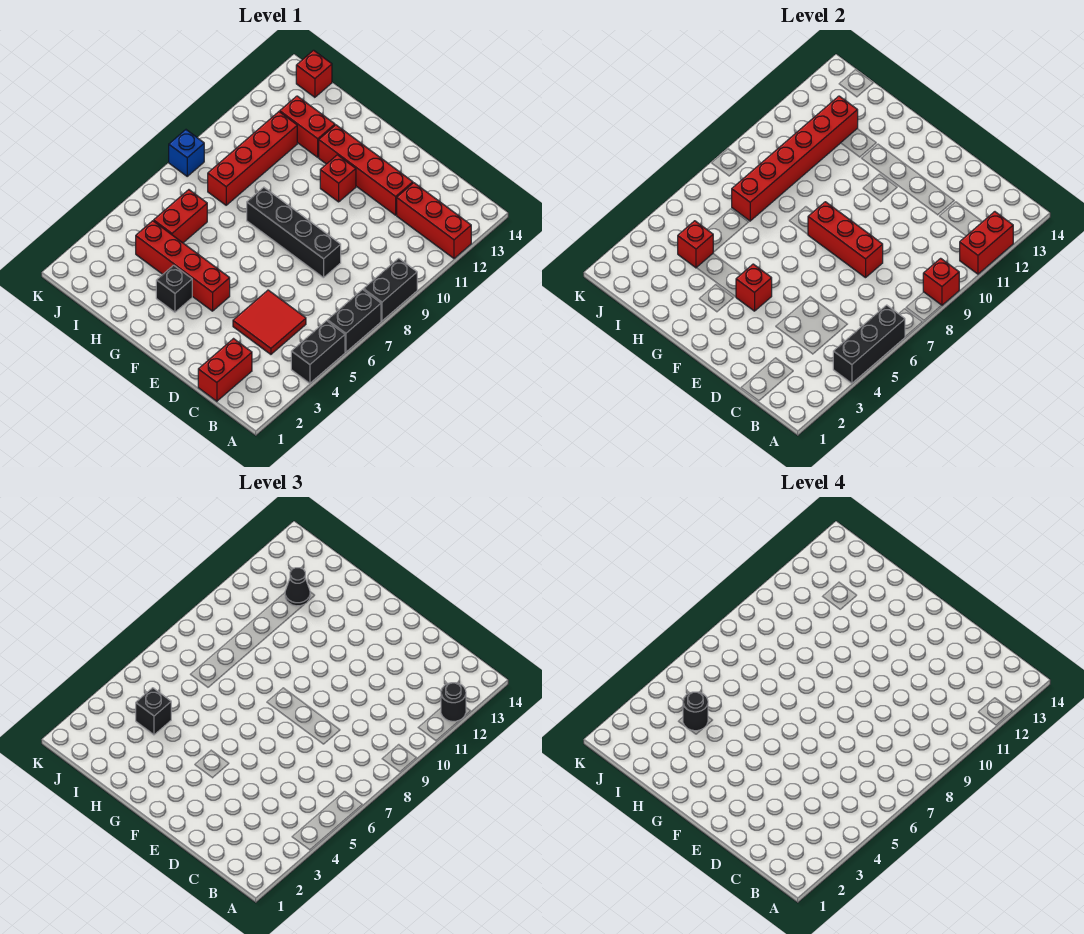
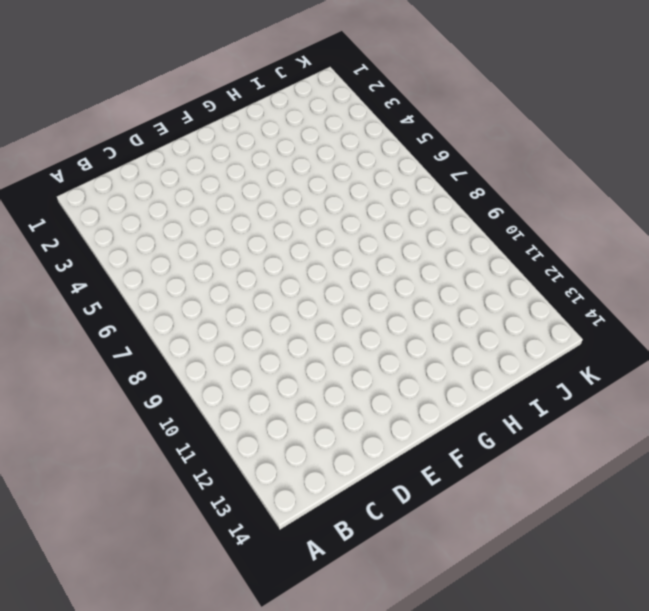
none -> black 1x2 brick [291,321,345,383]
none -> black 1x2 brick [327,290,381,352]
none -> black 1x2 brick [363,258,417,321]

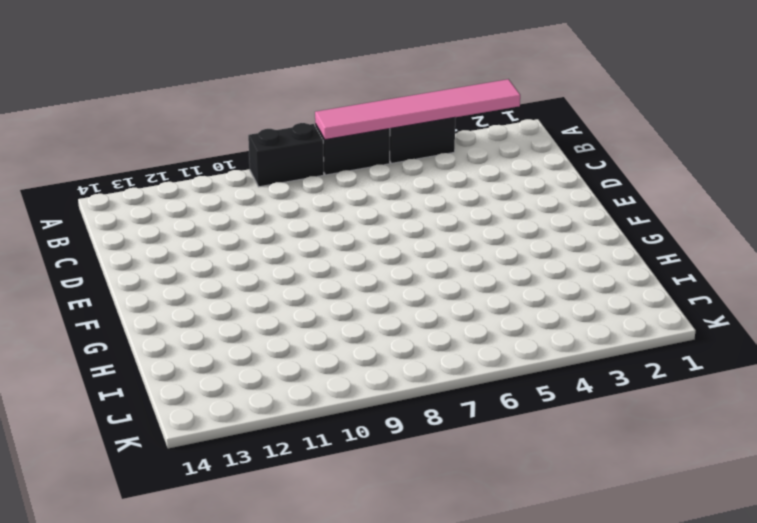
pink 1x6 tile [315,79,520,140] -> black 1x3 brick [833,305,905,383]
none -> red 1x3 brick [397,183,471,258]
none -> red 1x2 brick [198,339,252,401]
none -> red 2x2 tile [233,290,306,354]

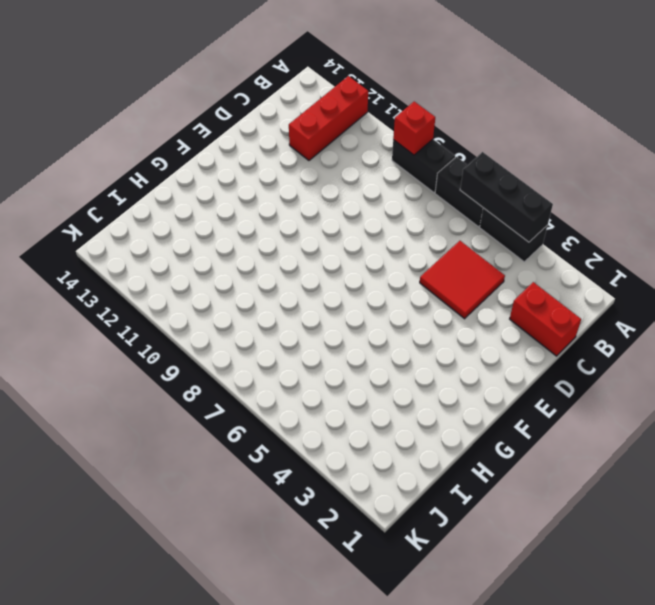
none -> black 1x4 brick [247,187,341,278]
none -> red 1x4 brick [319,125,413,215]
none -> red 1x4 brick [136,221,230,311]

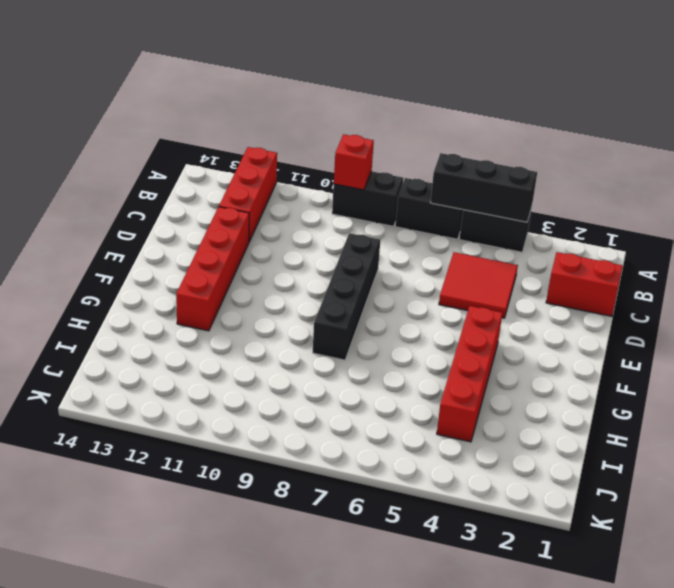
none -> red 1x1 brick [320,155,356,202]
none -> black 1x1 brick [156,265,192,312]
none -> red 1x2 brick [280,96,335,157]

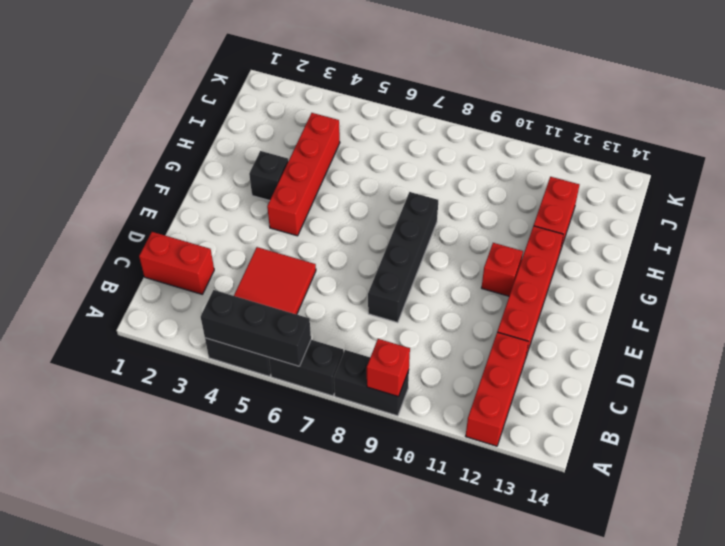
none -> red 1x2 brick [154,190,207,243]
none -> red 1x4 brick [208,112,297,205]
none -> red 1x1 brick [296,50,332,97]

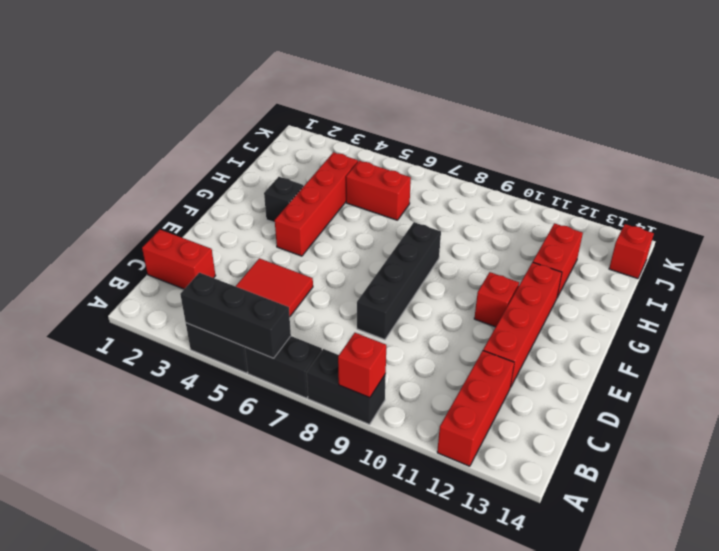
none -> red 1x4 brick [208,112,297,205]
none -> blue 1x1 brick [169,130,204,176]
none -> red 1x2 brick [960,212,1013,274]

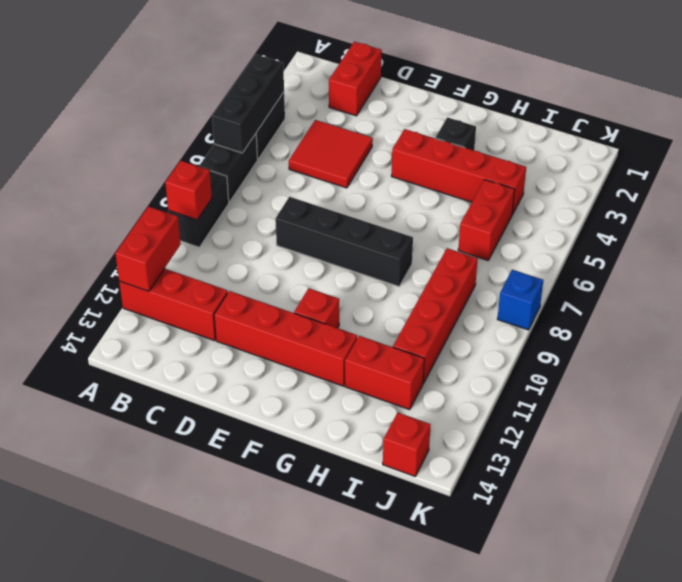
none -> red 1x3 brick [808,202,883,278]
none -> red 1x1 brick [736,264,772,311]
none -> red 1x1 brick [678,221,713,268]

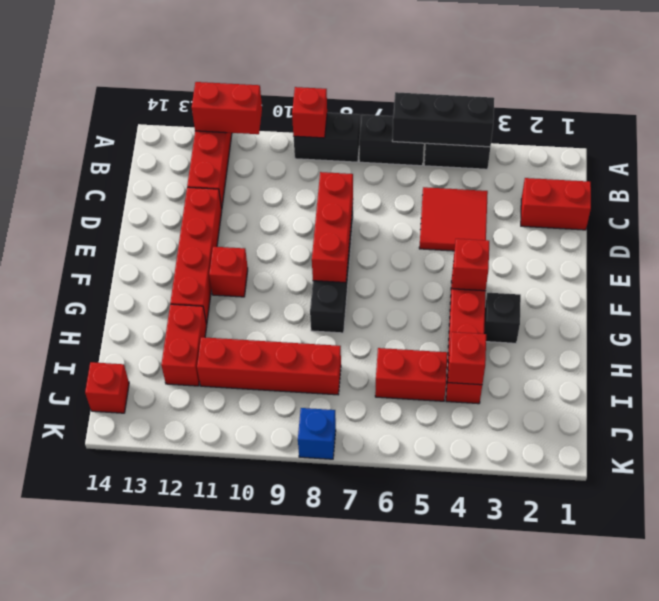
none -> red 1x6 brick [732,96,858,221]
none -> black 1x1 round brick [441,683,466,721]
none -> black 1x1 brick [136,688,171,735]

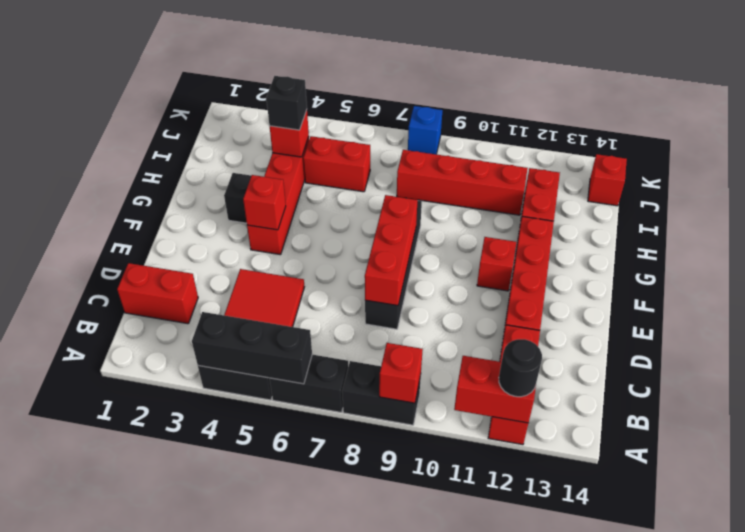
none -> red 1x6 brick [732,96,858,221]
none -> black 1x1 cone [285,568,310,606]
none -> black 1x1 round brick [683,692,708,731]

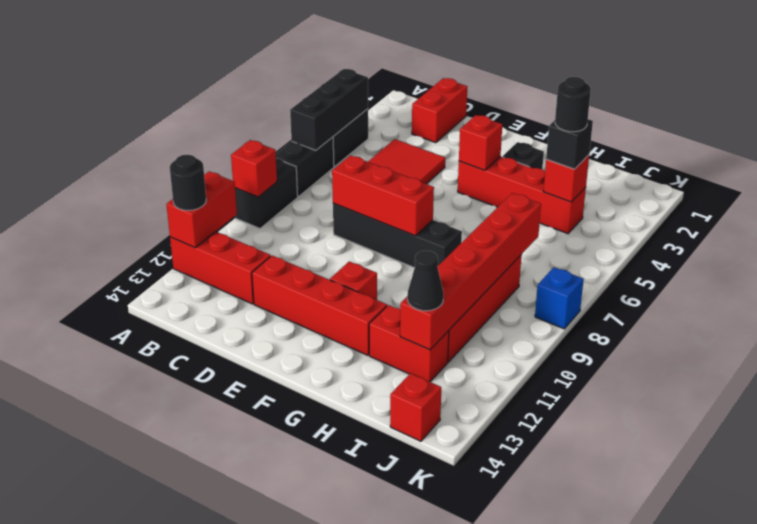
none -> red 1x2 brick [154,190,207,243]

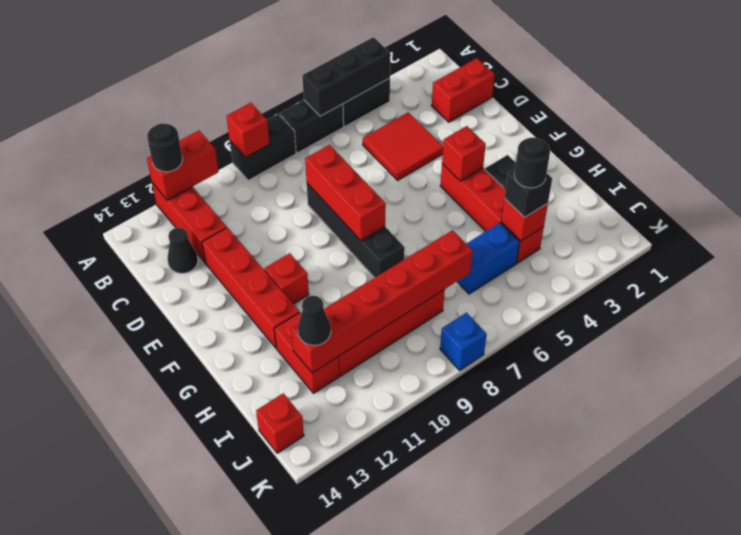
black 1x1 cone [168,228,198,273] -> none
blue 1x2 brick [457,223,520,294] -> red 1x2 brick [154,190,207,243]

